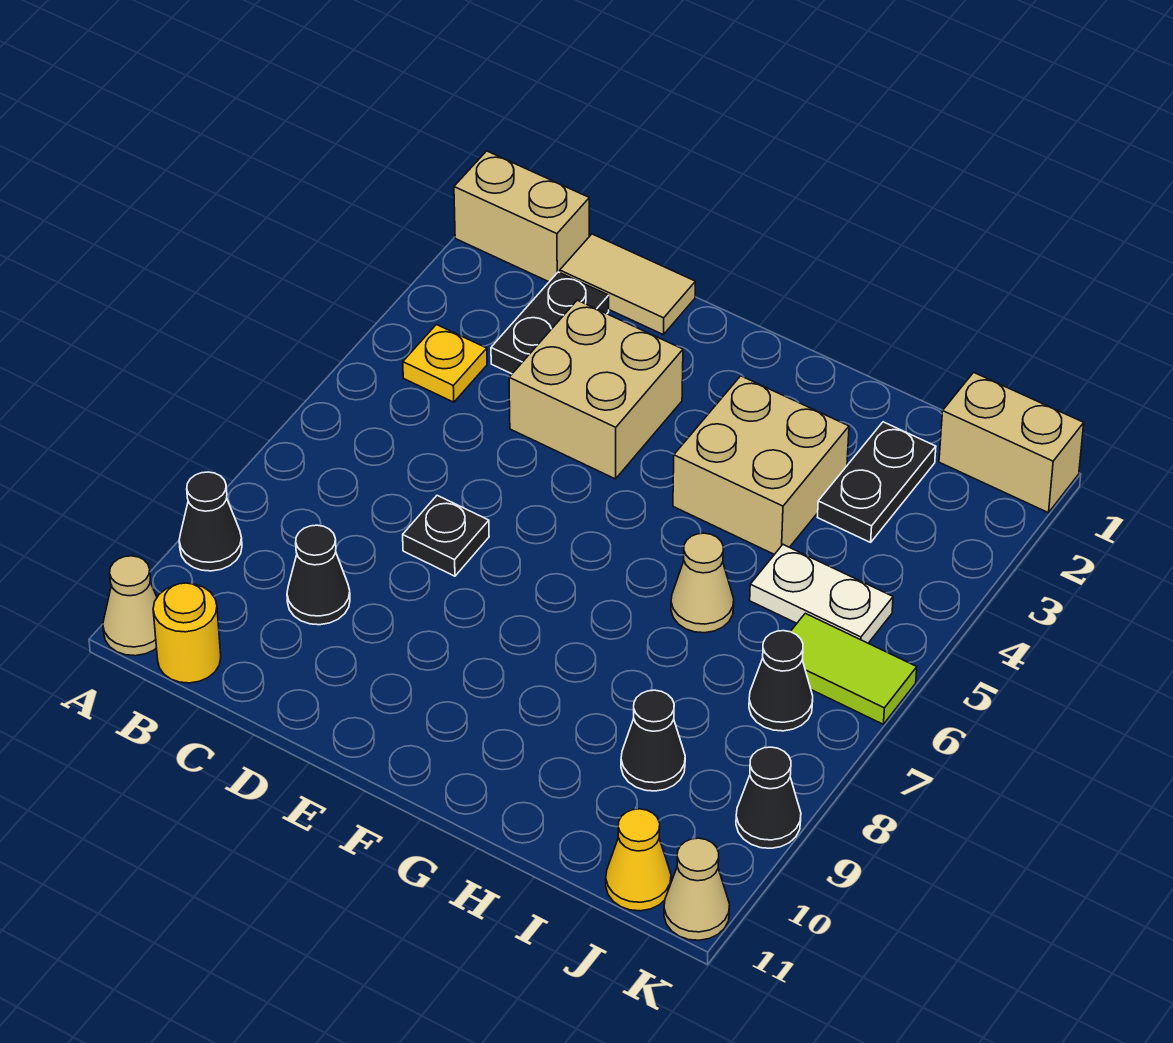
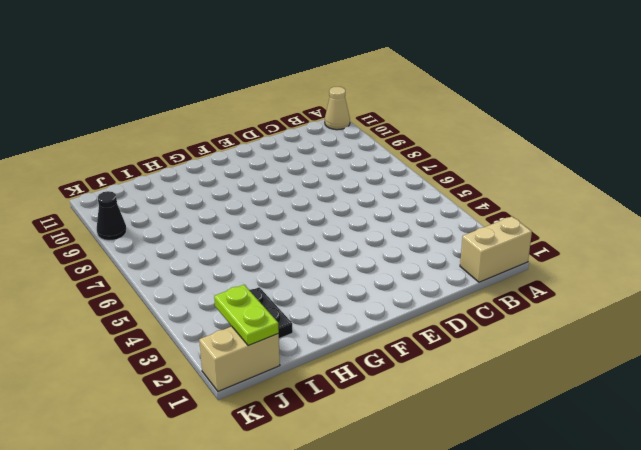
lime 1x2 plate [214,285,279,346] -> none
none -> black 1x1 cone [179,472,242,571]
none -> yellow 1x1 plate [403,325,487,402]
none -> yellow 1x1 round brick [153,583,221,683]

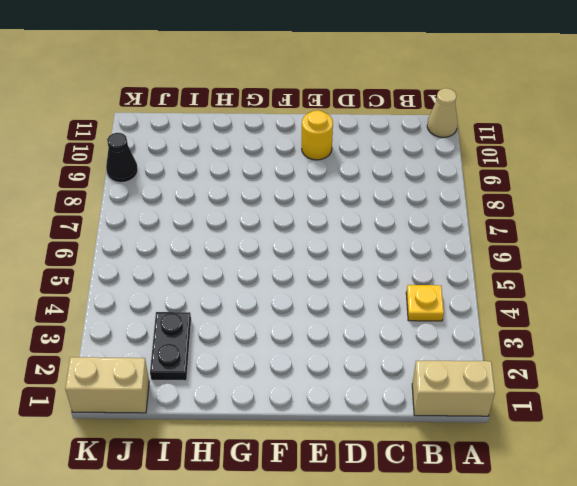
yellow 1x1 round brick [302,110,333,160] -> yellow 1x1 round brick moved to [153,583,221,683]
none -> black 1x1 cone [179,472,242,571]
none -> tan 1x2 tile [560,234,695,334]
none -> black 1x2 plate [491,272,609,374]

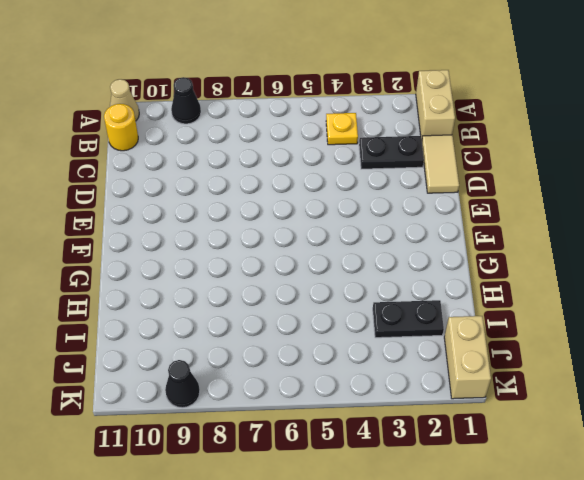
none -> black 1x1 cone [287,525,350,625]
none -> tan 2x2 brick [509,300,683,479]
none -> black 1x1 plate [403,495,489,576]

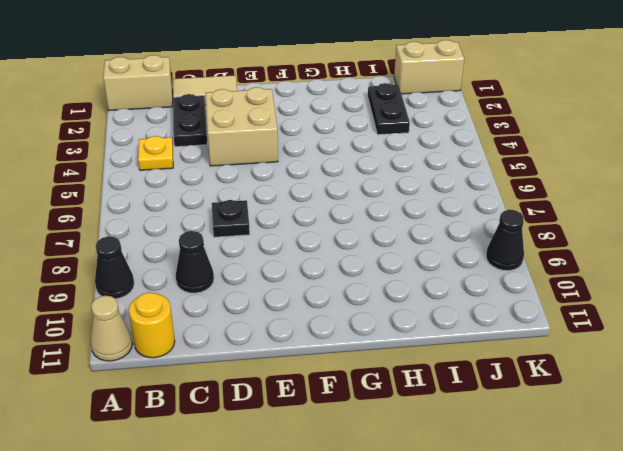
none -> tan 2x2 brick [673,376,849,554]
none -> tan 1x1 cone [671,533,734,633]
none -> white 1x2 plate [750,545,893,643]

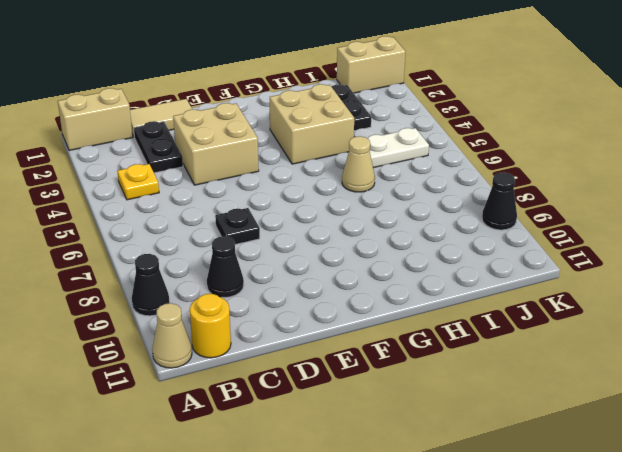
none -> black 1x1 cone [621,690,685,791]
none -> lime 1x2 tile [790,613,917,724]
none -> black 1x1 cone [749,631,813,731]

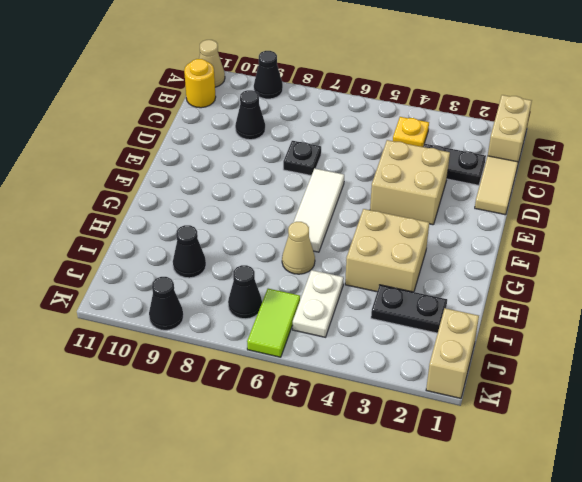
white 1x3 tile [293,168,344,252] -> none
none -> yellow 1x1 cone [606,809,671,911]
none -> tan 1x1 cone [664,838,730,940]

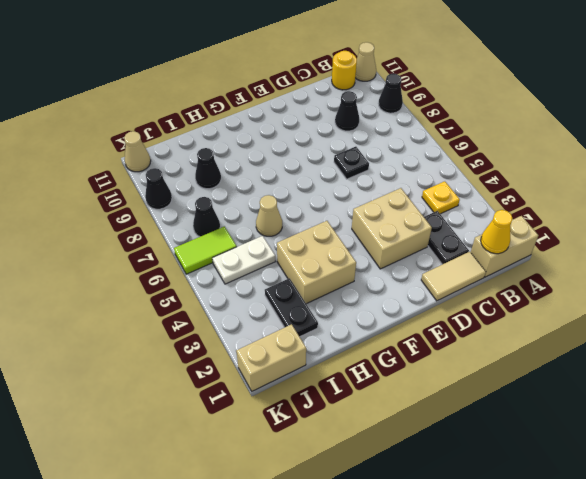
yellow 1x1 cone [481,210,512,254] -> yellow 1x1 cone moved to [606,809,671,911]

